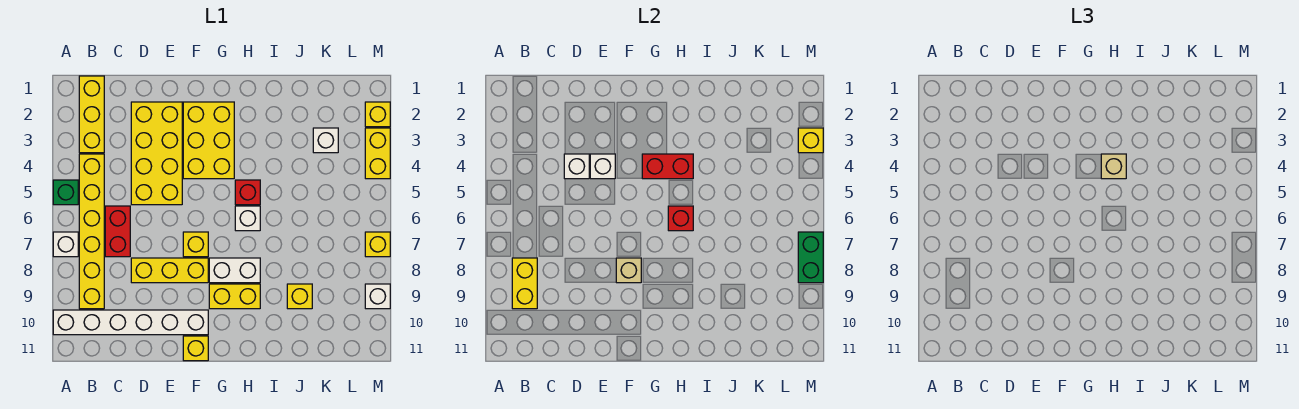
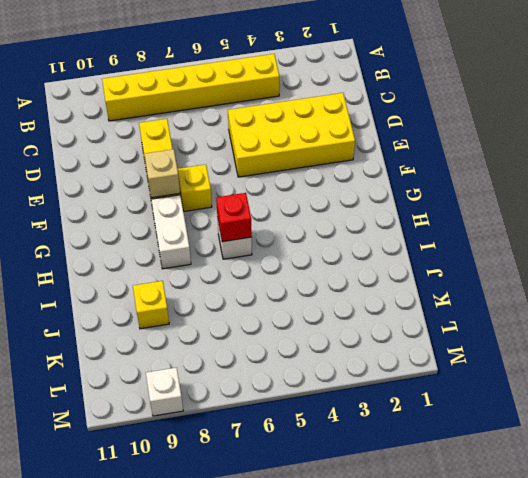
none -> green 1x1 brick [53,180,78,205]
none -> white 1x1 brick [53,232,78,257]
none -> white 1x6 brick [53,310,208,335]
none -> yellow 1x3 brick [79,76,104,153]

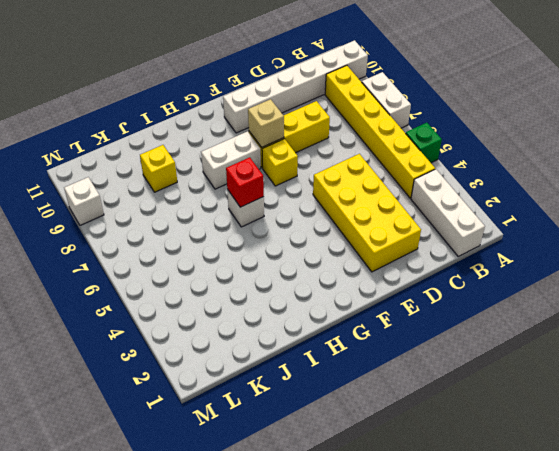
white 1x2 brick [362,72,411,128] -> white 1x1 brick [53,232,78,257]
white 1x3 brick [411,169,485,256] -> yellow 1x3 brick [79,76,104,153]
none -> red 1x2 brick [105,206,130,257]
none -> yellow 2x3 brick [183,102,234,179]
none -> yellow 1x1 brick [183,336,208,361]
none -> yellow 1x2 brick [209,284,260,309]

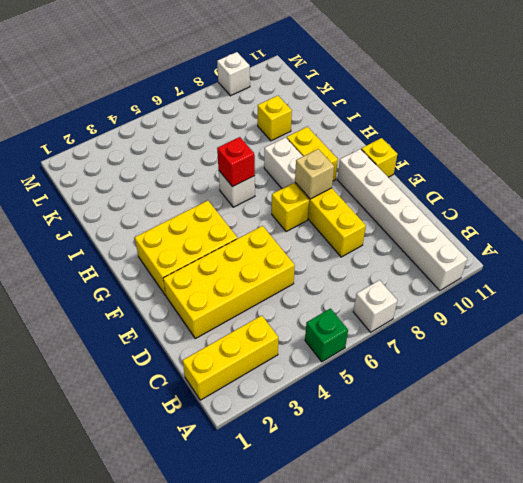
none -> yellow 1x6 brick [79,154,104,309]
none -> red 1x2 brick [105,206,130,257]
none -> red 1x1 brick [235,180,260,205]
none -> white 1x1 brick [313,128,338,153]

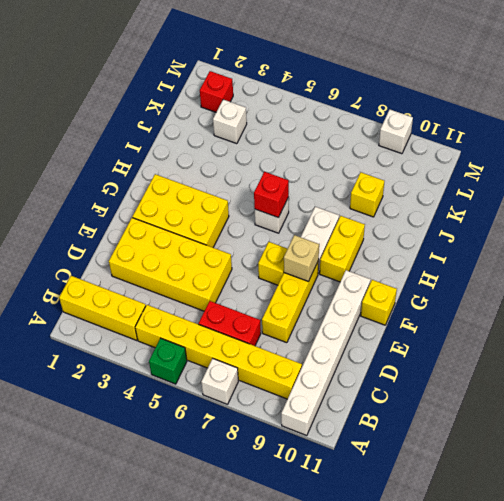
red 1x1 brick [200,71,233,112] -> red 1x1 brick moved to [235,180,260,205]
none -> yellow 1x1 brick [365,102,390,127]
none -> yellow 1x2 brick [365,128,390,179]
none -> yellow 1x1 brick [365,232,390,257]
none -> yellow 1x2 brick [512,258,537,309]

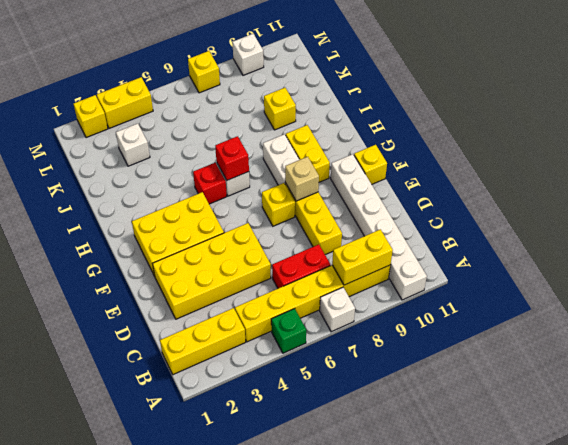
none -> white 1x1 brick [564,154,589,179]
none -> white 1x1 brick [590,154,615,179]
none -> red 1x2 brick [642,154,693,179]
none -> yellow 1x1 brick [798,128,823,153]

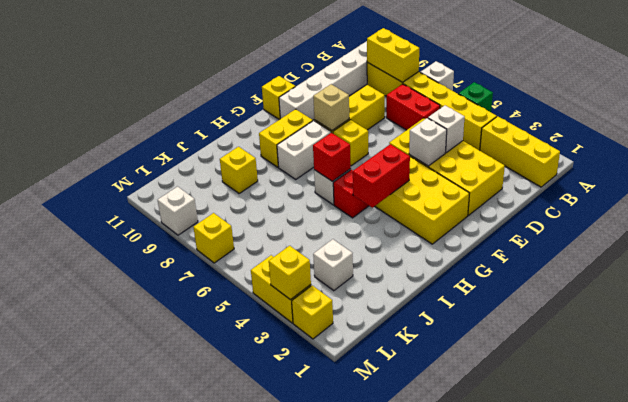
none -> green 1x2 brick [798,232,823,283]
none -> tan 1x1 brick [1101,154,1126,179]

